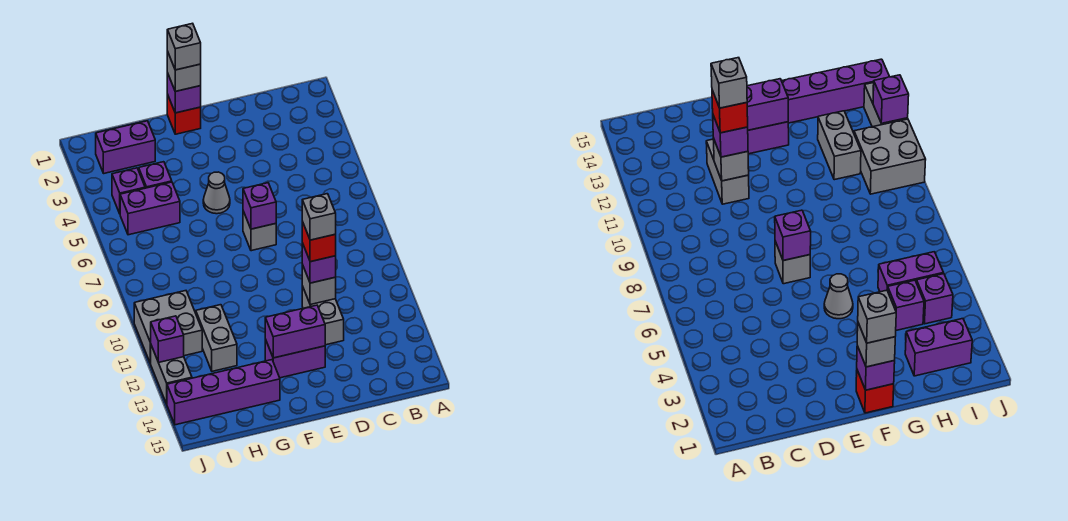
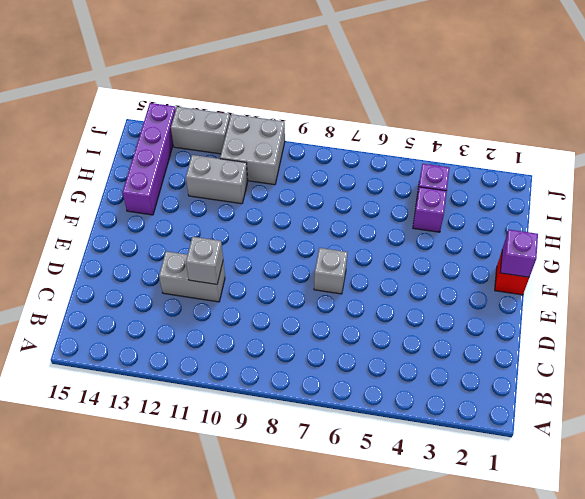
none -> purple 1x2 brick [265,339,325,378]
none -> grey 1x1 cone [203,172,230,214]
none -> purple 1x2 brick [96,121,155,173]

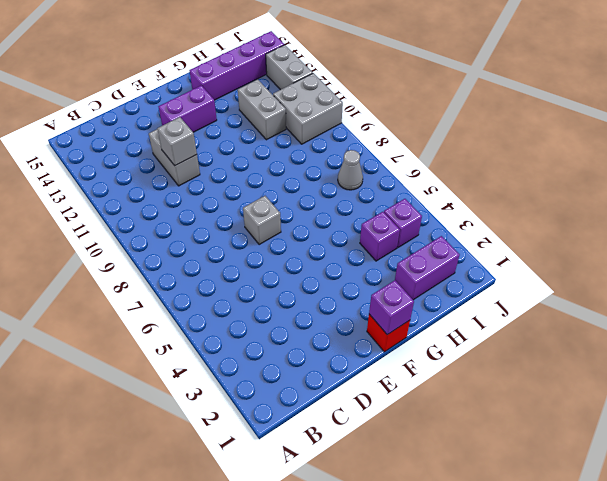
grey 1x1 cone [338,150,363,190] -> grey 1x1 cone moved to [203,172,230,214]
none -> purple 1x2 brick [120,182,180,235]
none -> purple 1x1 brick [243,183,276,229]
none -> purple 1x2 brick [265,305,325,358]

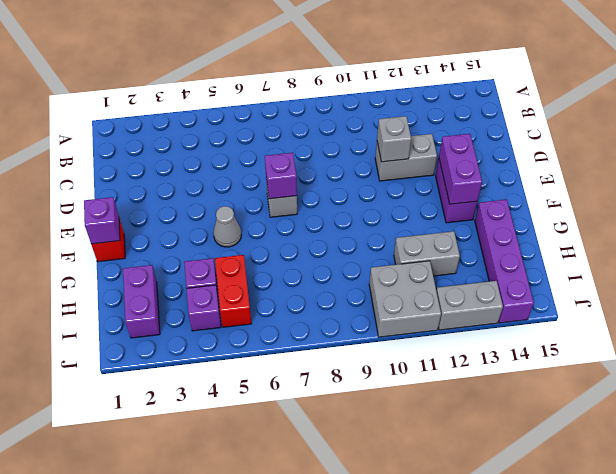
red 1x2 brick [215,255,252,327] -> purple 1x2 brick [120,182,180,235]
none -> purple 1x1 brick [150,316,184,363]
none -> purple 1x1 brick [302,243,336,283]
none -> grey 1x1 brick [167,51,201,91]

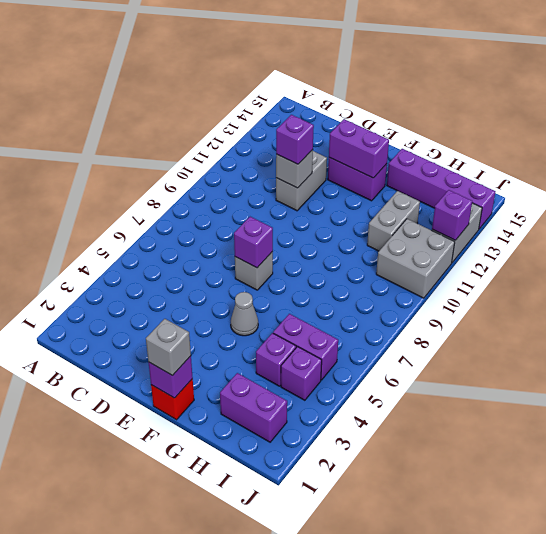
none -> red 1x1 brick [302,222,336,262]
none -> grey 1x1 brick [167,23,201,70]
none -> grey 1x1 brick [302,194,336,240]

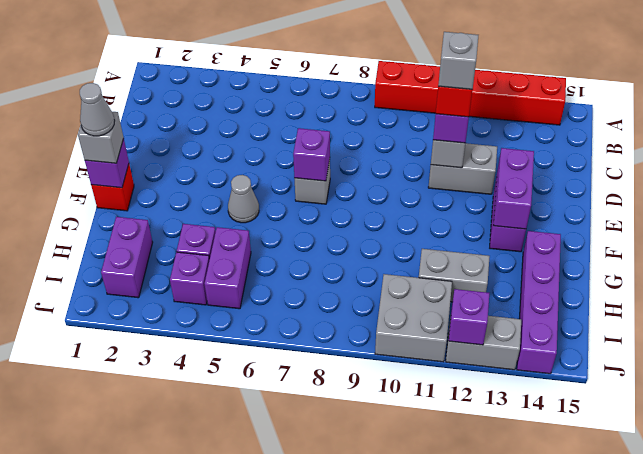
red 1x6 brick [375,61,566,125] -> none
grey 1x1 cone [80,83,115,136] -> grey 1x1 brick [167,23,201,70]

